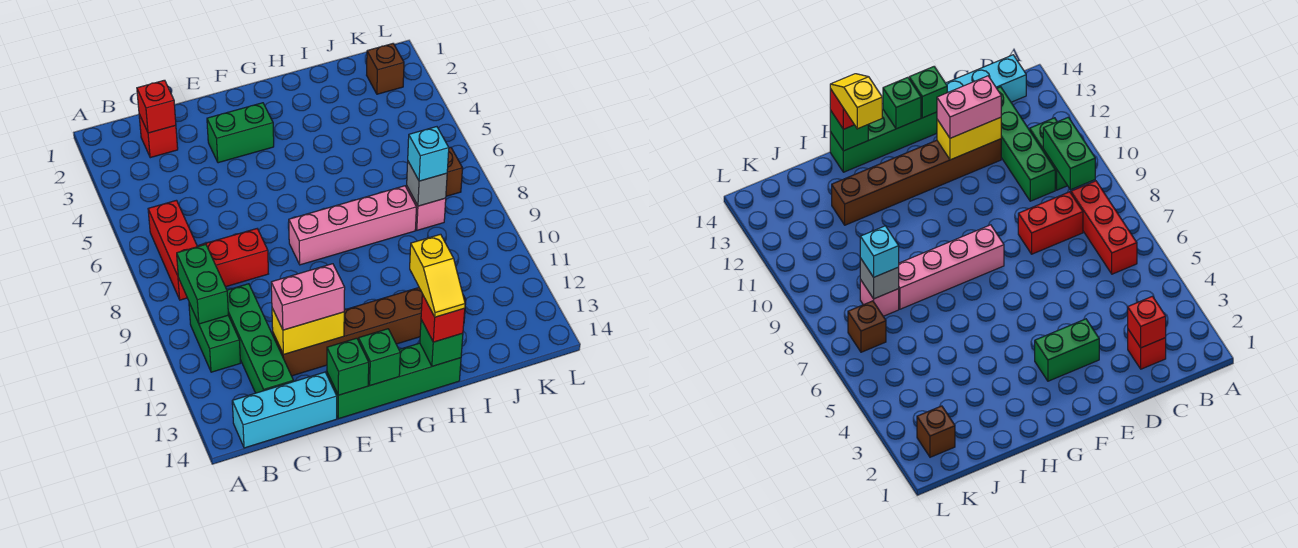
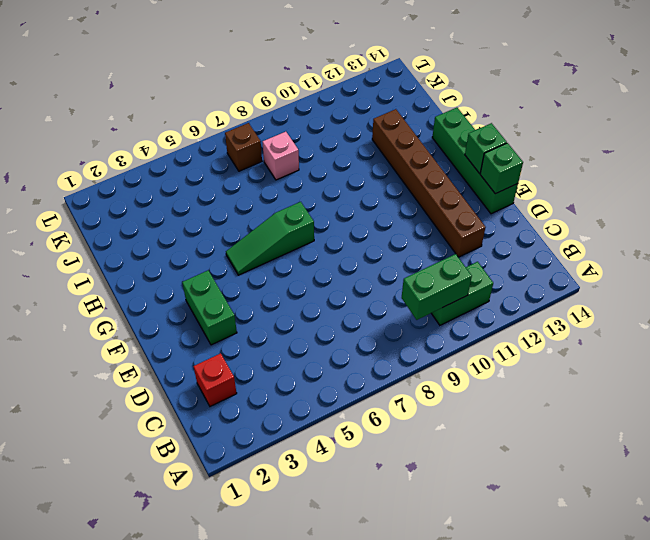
green 1x3 slope [226,202,314,275] -> none
none -> red 1x3 brick [148,200,197,300]
none -> cyan 1x3 brick [232,372,337,448]
none -> red 1x2 brick [199,229,268,287]

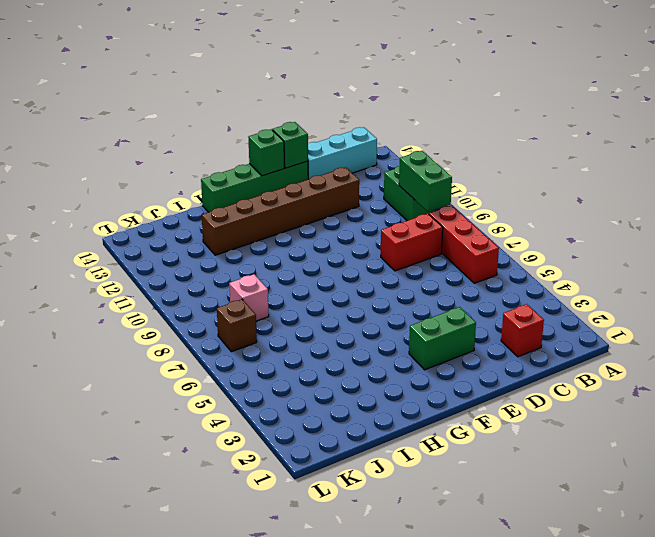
none -> green 1x4 brick [227,284,294,393]
none -> pink 1x4 brick [289,186,417,265]
none -> brown 1x1 brick [367,44,404,94]

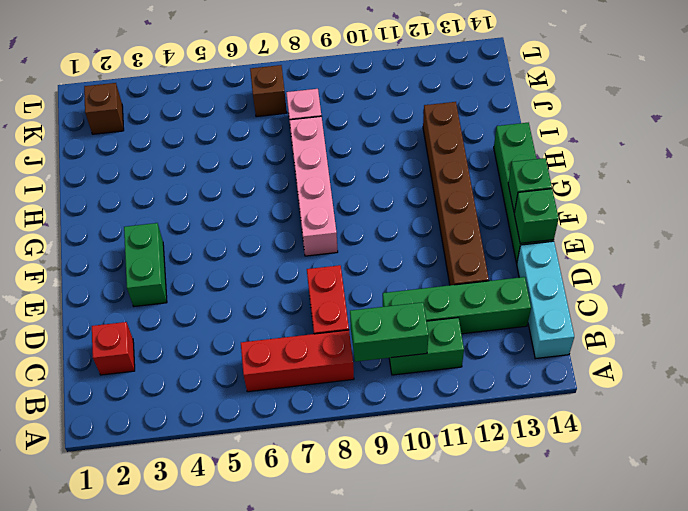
none -> red 1x1 brick [137,80,176,133]
none -> yellow 1x2 brick [272,308,344,355]
none -> green 1x1 brick [420,320,463,366]

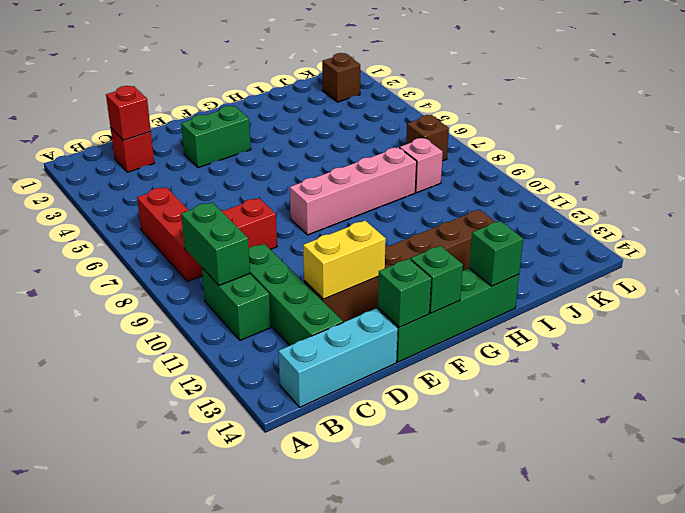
none -> grey 1x1 brick [407,162,447,206]
none -> pink 1x2 brick [271,264,345,330]
none -> red 1x1 brick [421,294,465,342]

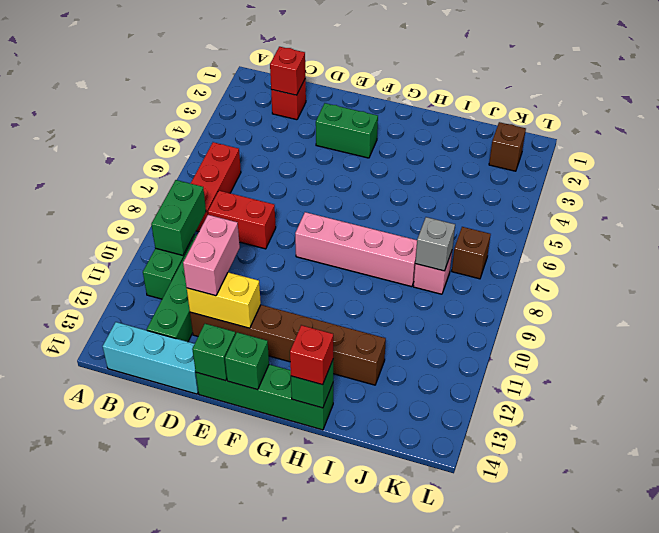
pink 1x2 brick [183,215,240,296] -> pink 1x2 brick turned to [271,264,345,330]
none -> cyan 1x1 brick [408,127,449,181]
none -> yellow 1x2 slope [410,234,465,317]

